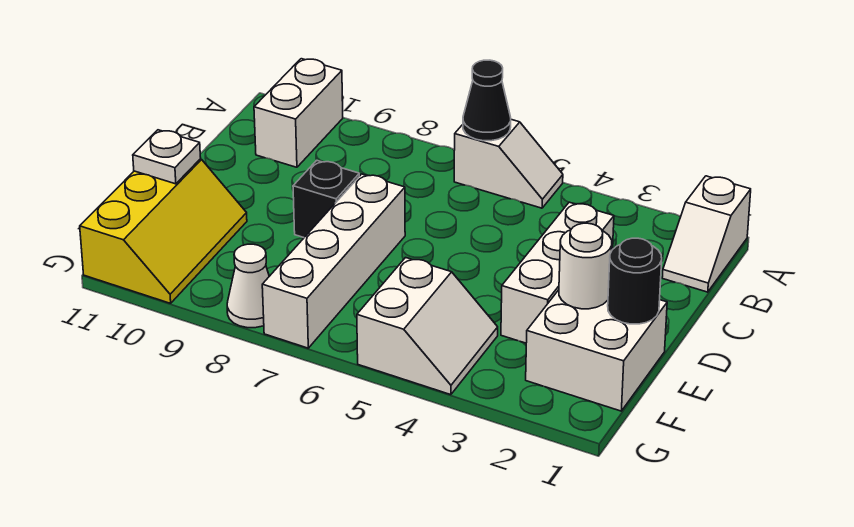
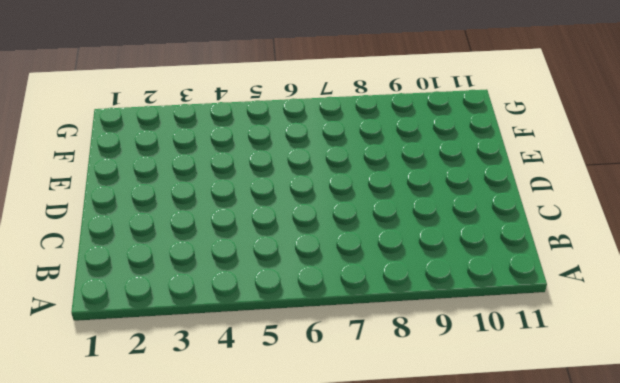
none -> white 1x2 slope [662,176,751,292]
none -> white 1x2 slope [454,120,563,208]
none -> white 1x2 brick [254,59,343,167]

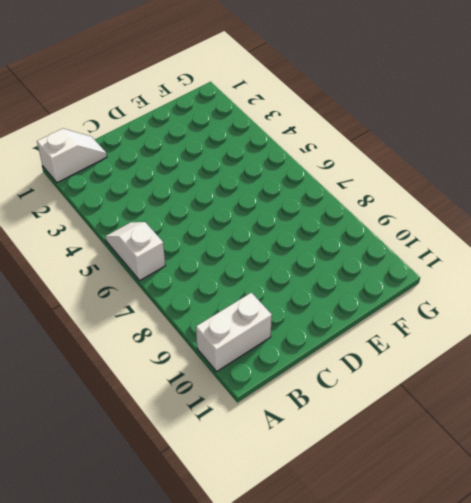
none -> white 1x3 brick [501,202,614,343]
none -> white 1x4 brick [262,174,405,348]
none -> black 1x1 brick [293,160,359,237]

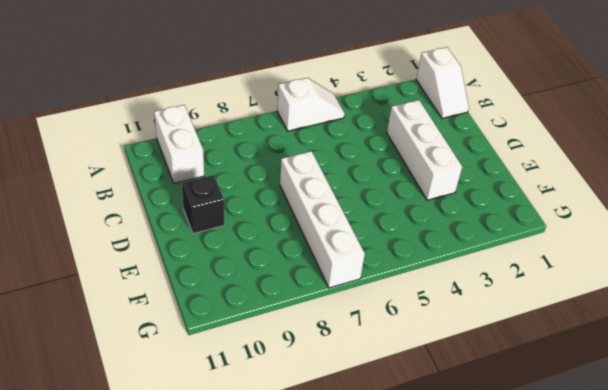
black 1x1 brick [182,175,225,234] -> black 1x1 brick moved to [293,160,359,237]
none -> white 2x2 brick [526,290,667,411]
none -> yellow 2x3 slope [80,159,247,303]
none -> white 2x2 slope [357,258,498,395]

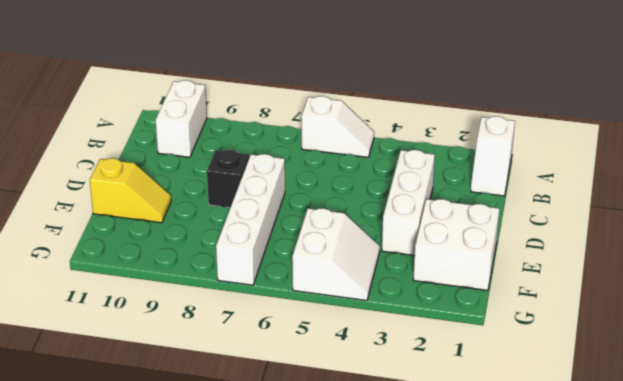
yellow 1x2 slope [90,158,171,223] -> yellow 2x3 slope [80,159,247,303]
none -> white 1x1 cone [227,244,269,328]
none -> black 1x1 cone [463,60,511,141]
none -> black 1x1 round brick [608,238,662,324]

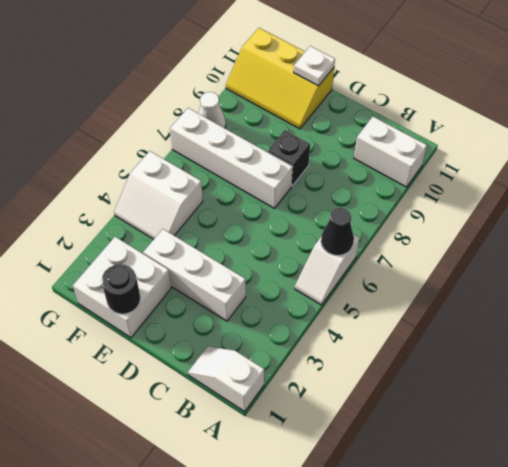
none -> white 1x1 round brick [559,223,612,309]

